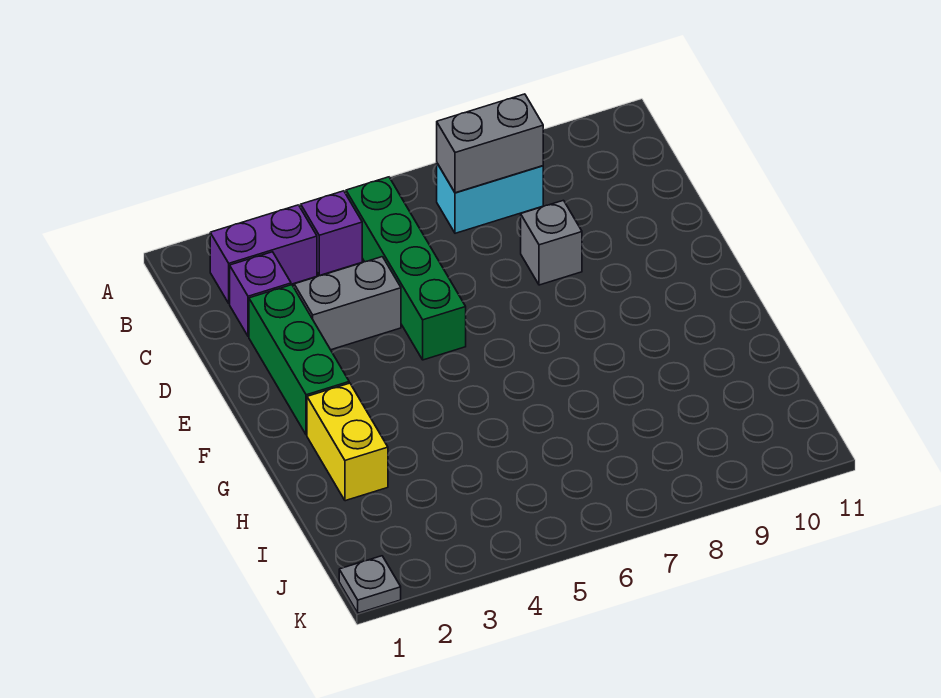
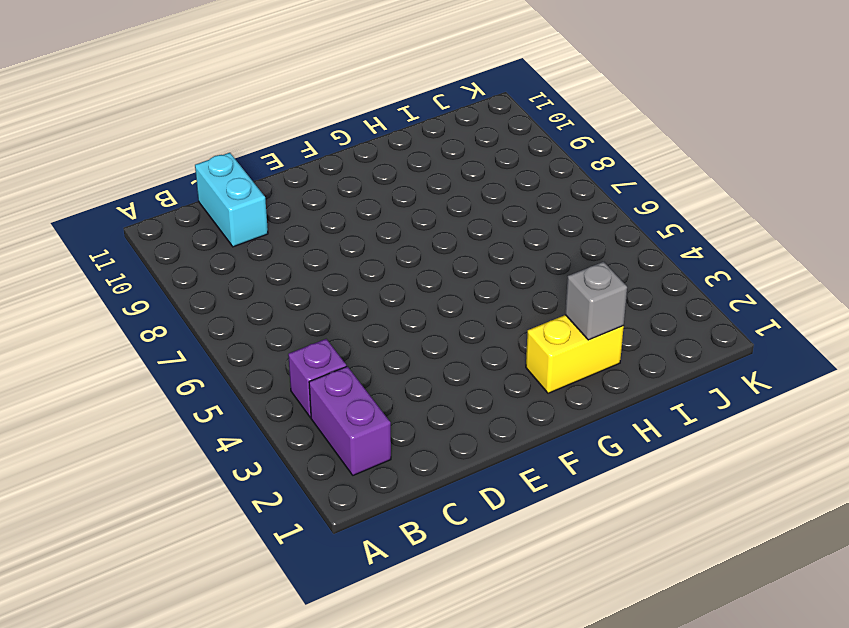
cyan 1x2 brick [195,153,268,247] -> cyan 1x2 brick moved to [437,163,543,233]
grey 1x1 brick [565,262,627,340] -> grey 1x1 brick moved to [521,200,582,285]
none -> green 1x4 brick [346,177,466,360]
none -> purple 1x1 brick [230,252,291,336]

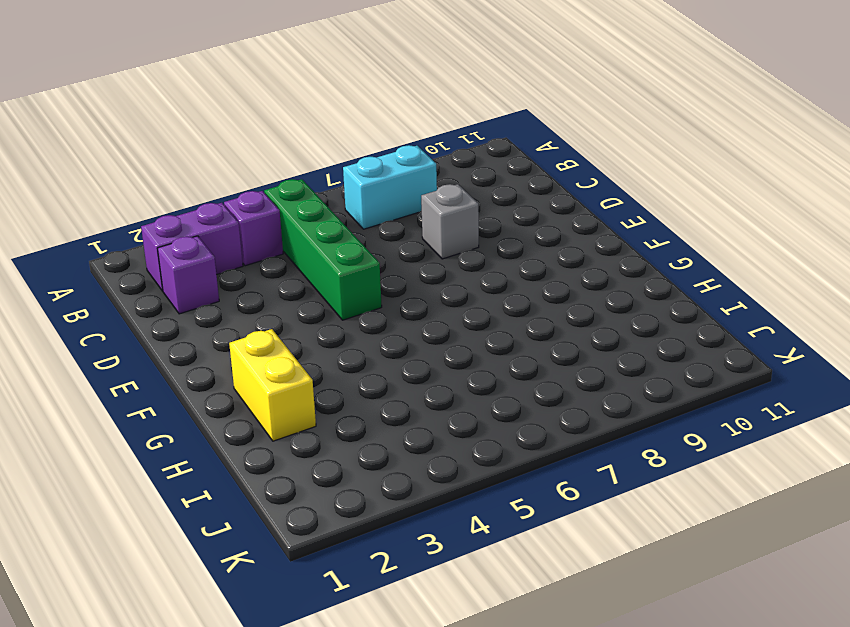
none -> green 1x3 brick [249,285,349,435]
none -> grey 1x2 brick [294,257,401,350]

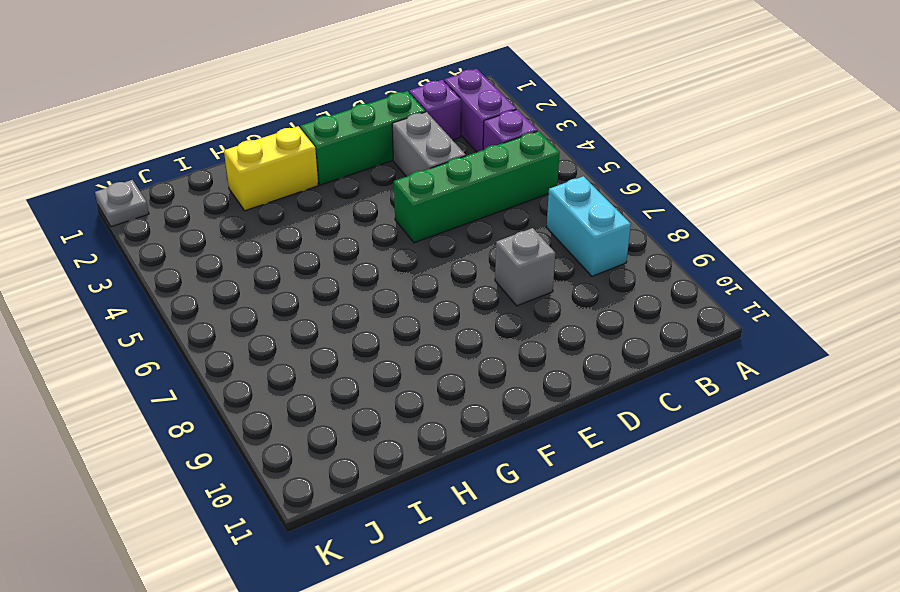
none -> grey 1x2 brick [437,94,543,193]

